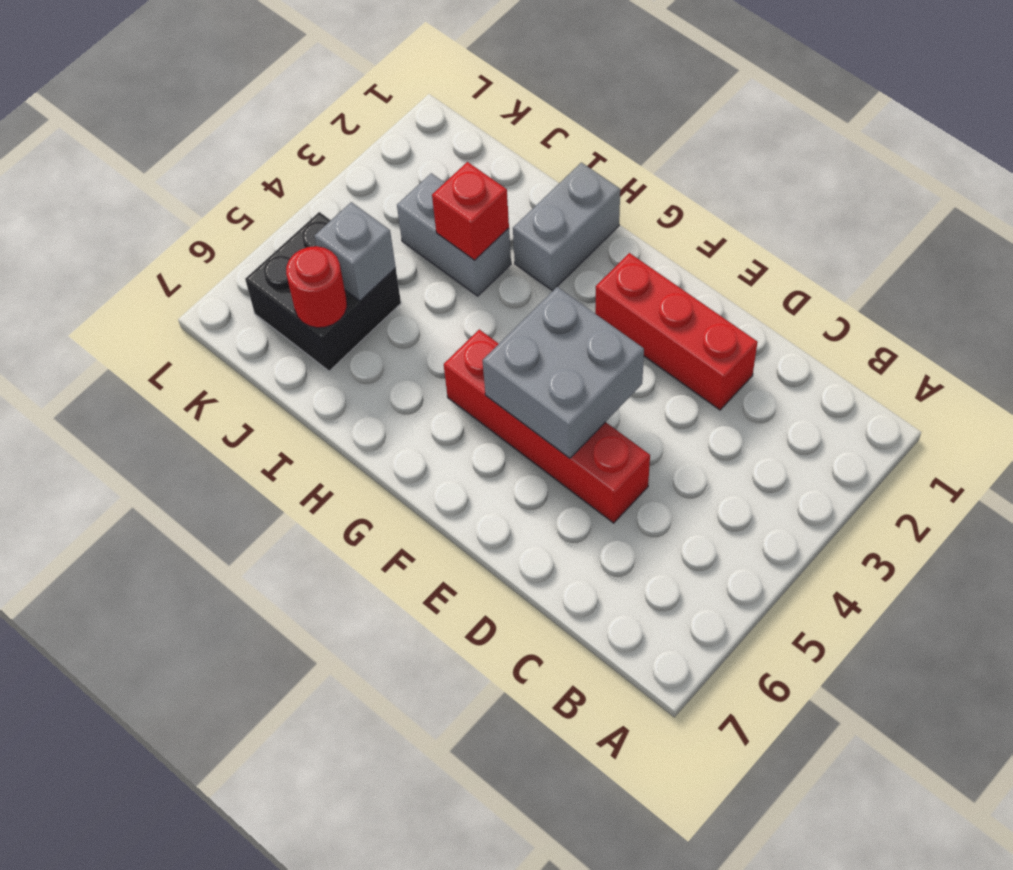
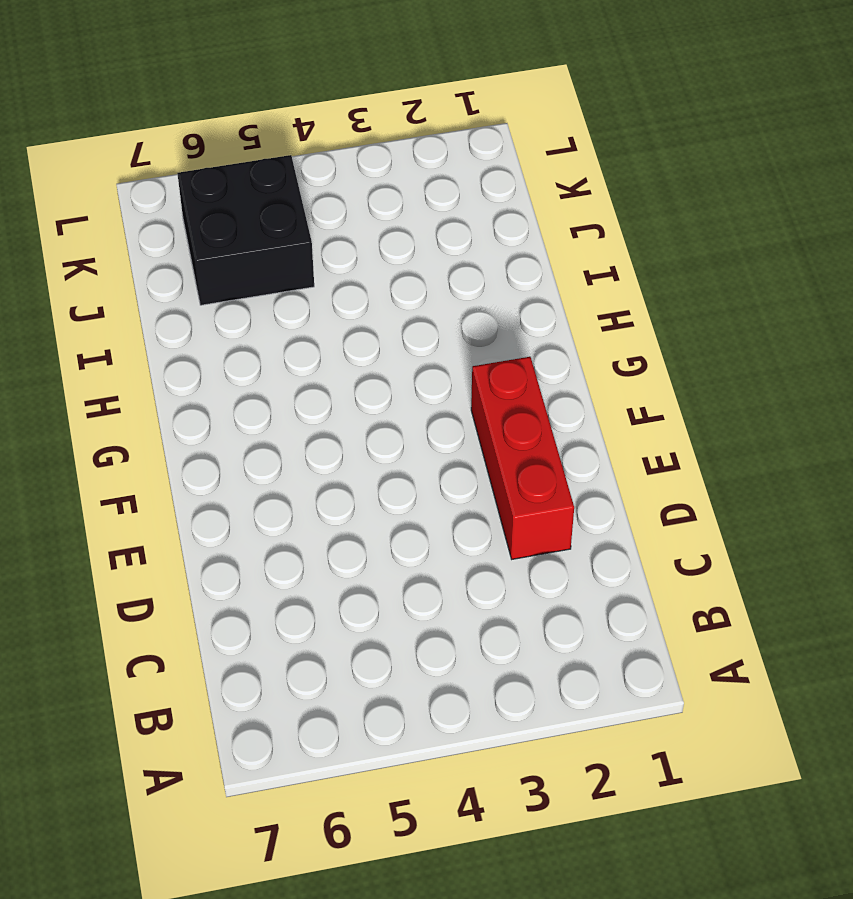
none -> red 1x4 brick [444,329,650,523]
none -> grey 1x2 brick [513,162,620,291]

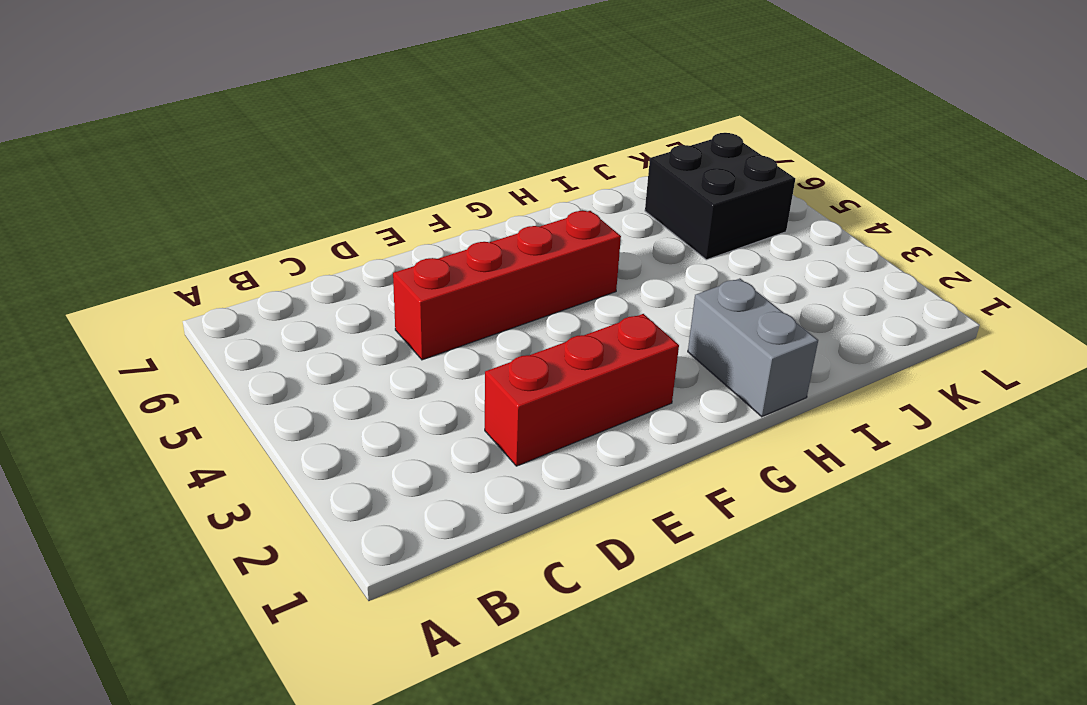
none -> grey 1x2 brick [397,173,511,296]
none -> grey 2x2 brick [482,287,644,458]

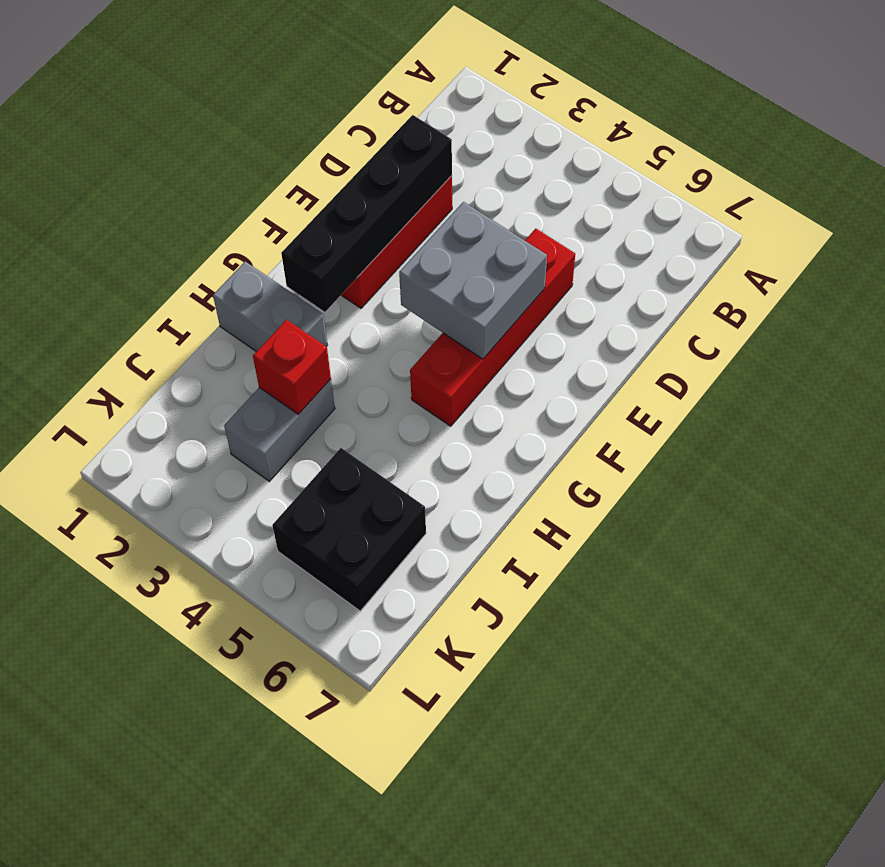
black 1x4 brick [281,115,452,312] -> none
none -> grey 1x1 brick [314,202,396,301]
none -> red 1x1 round brick [286,246,347,328]

